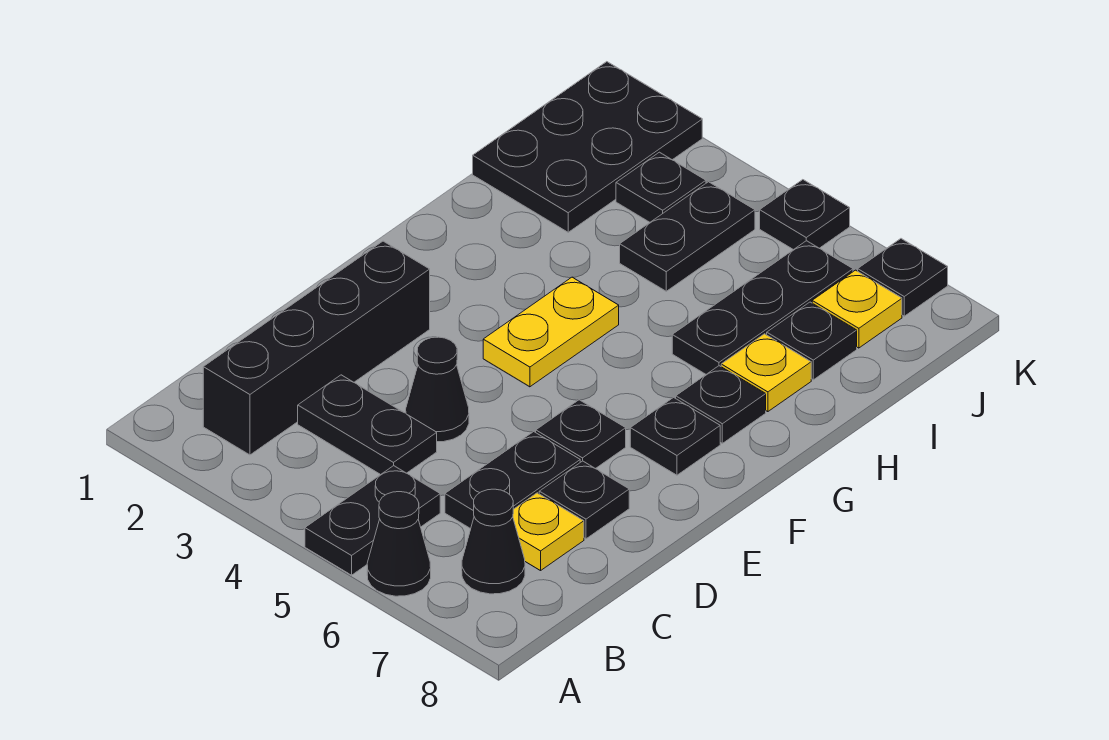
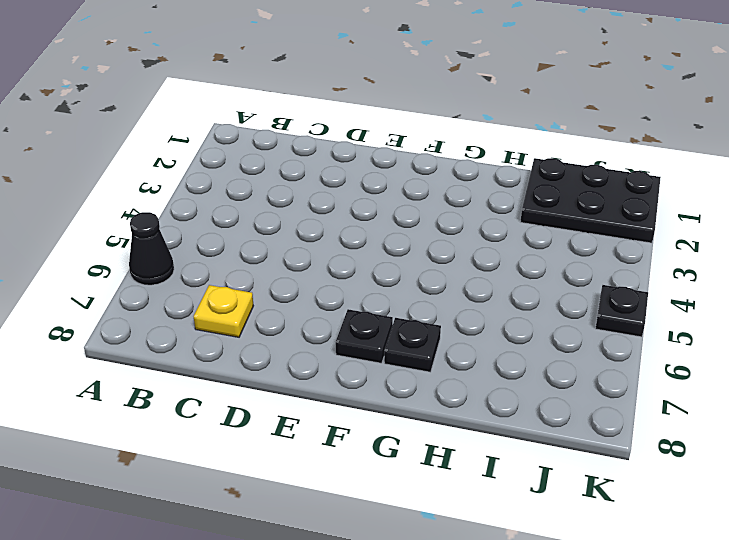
none -> black 1x2 plate [305,466,440,575]
none -> black 1x4 brick [203,241,430,455]
none -> black 1x1 cone [462,489,525,594]

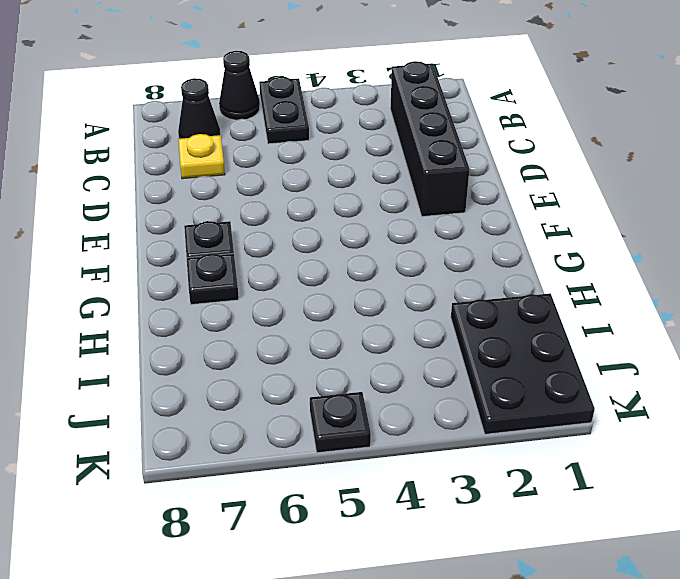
none -> black 1x2 plate [298,375,437,475]
none -> black 1x2 plate [445,432,580,529]
none -> black 1x1 cone [406,337,469,442]

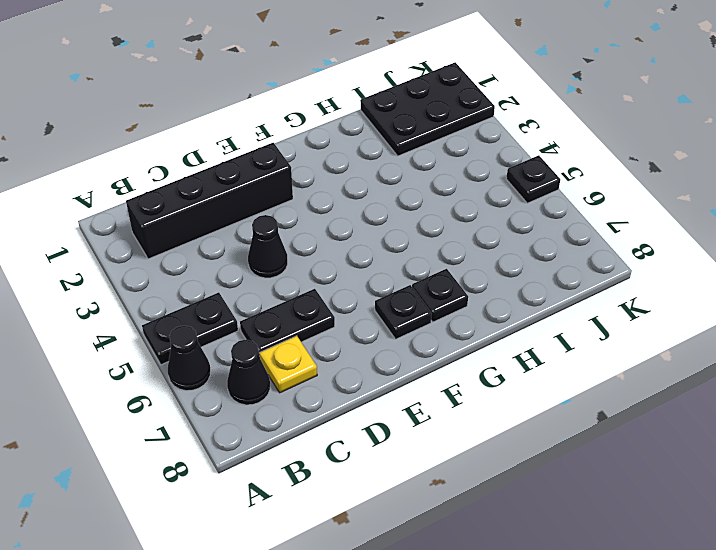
none -> black 1x2 plate [298,375,437,475]
none -> black 1x1 plate [539,461,629,539]
none -> black 1x1 plate [536,400,626,469]

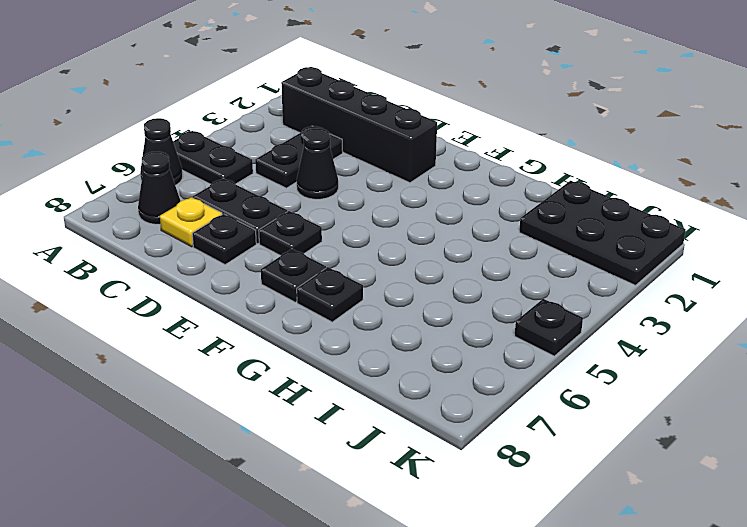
none -> yellow 1x2 plate [483,277,619,387]
none -> black 1x3 plate [672,241,853,374]
none -> yellow 1x1 plate [721,334,811,412]

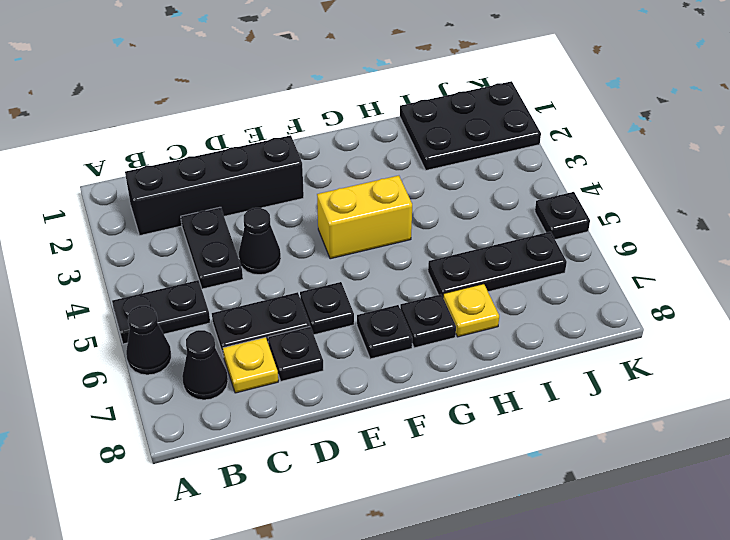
yellow 1x2 brick [317,176,412,259] -> yellow 1x2 plate [483,277,619,387]
none -> black 1x2 plate [620,182,755,291]
none -> black 1x1 plate [767,302,857,380]
none -> black 1x1 plate [616,152,706,222]

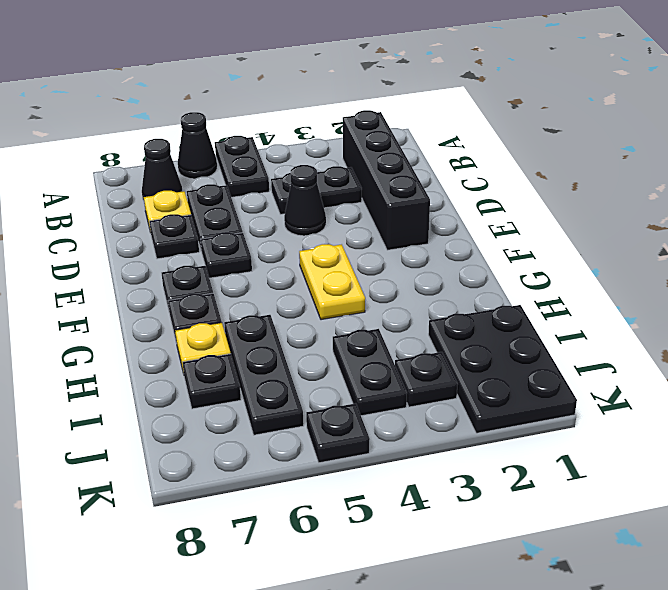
none -> yellow 1x1 plate [812,270,902,348]
none -> black 1x1 plate [858,239,948,316]

